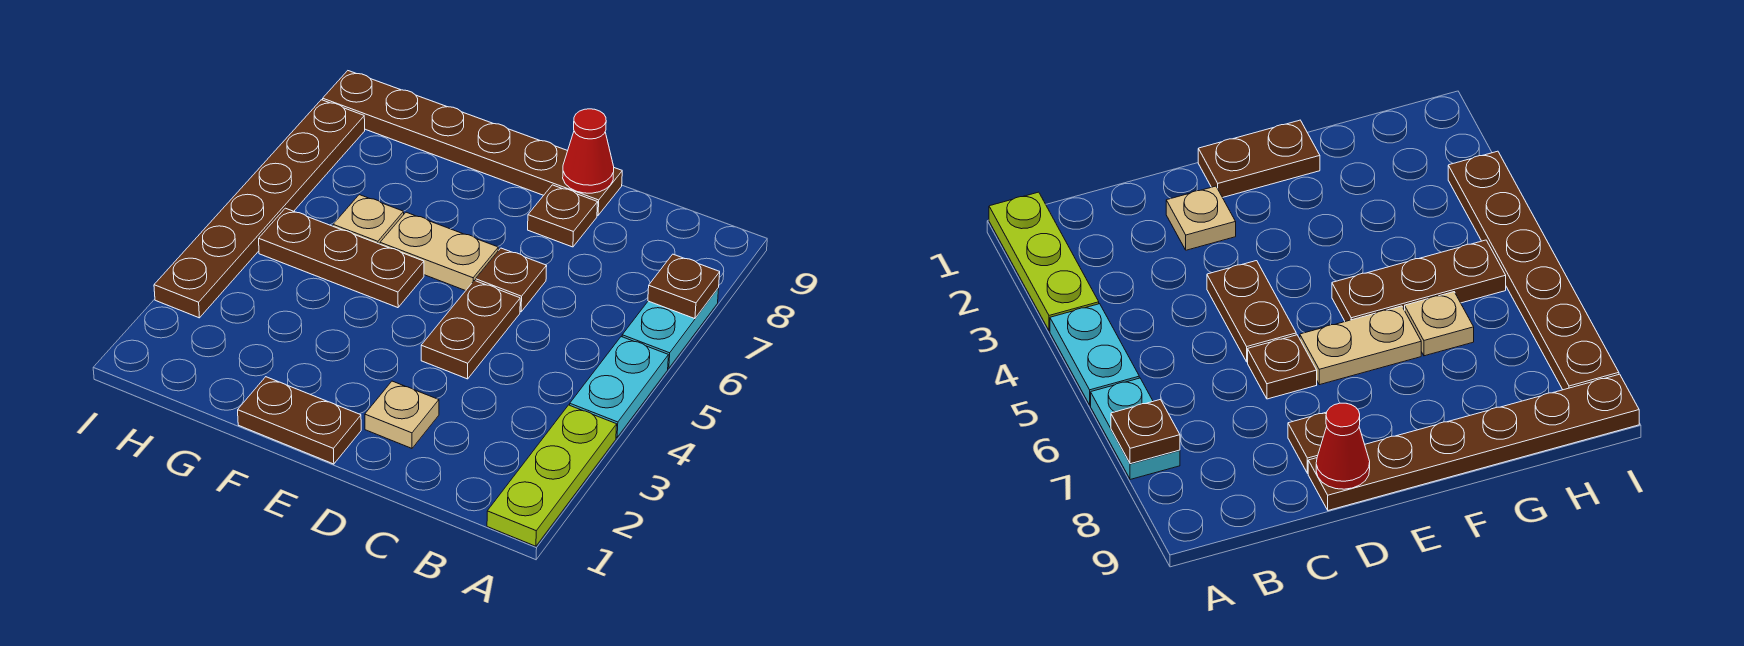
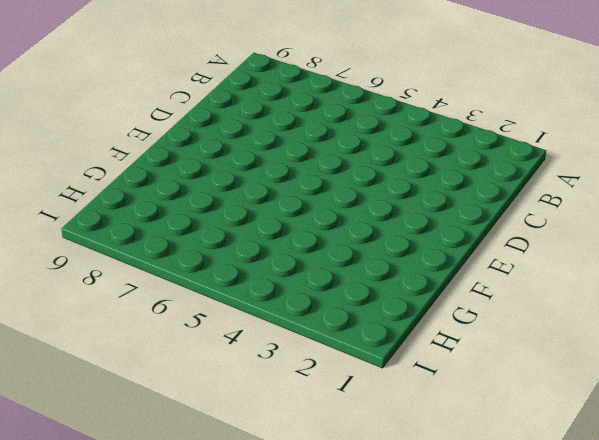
none -> lime 1x3 plate [487,405,617,546]
none -> cyan 1x2 plate [570,337,668,437]
none -> cyan 1x2 plate [622,288,719,368]

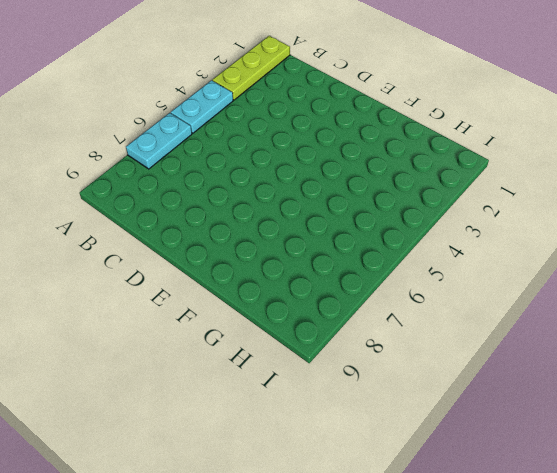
none -> tan 1x1 plate [365,381,439,448]
none -> brown 1x2 plate [421,280,520,379]
none -> brown 1x1 plate [476,248,547,312]

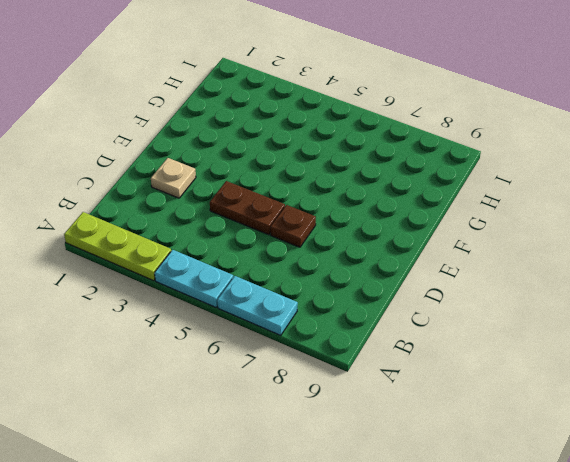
none -> brown 1x1 plate [528,185,598,247]
none -> brown 1x6 plate [323,71,622,215]
none -> brown 1x2 plate [238,377,361,464]

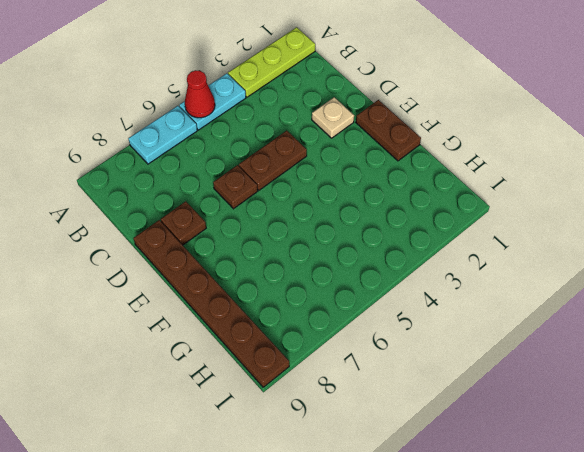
red 1x1 cone [185,70,215,118] -> red 1x1 cone moved to [563,109,614,193]
none -> tan 1x2 plate [380,212,498,291]
none -> brown 1x3 plate [259,208,424,308]
none -> tan 1x1 plate [333,195,404,244]

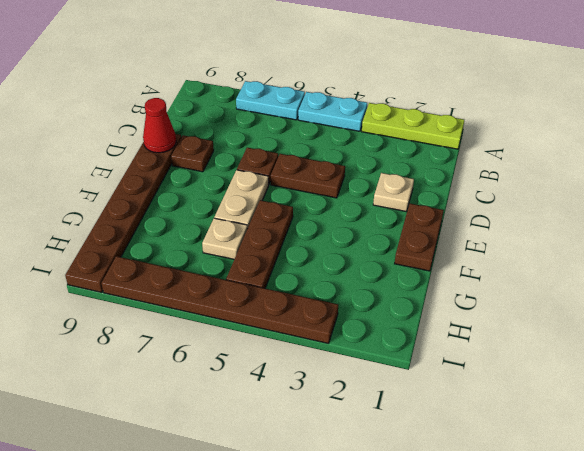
none -> brown 1x1 plate [648,254,720,319]

